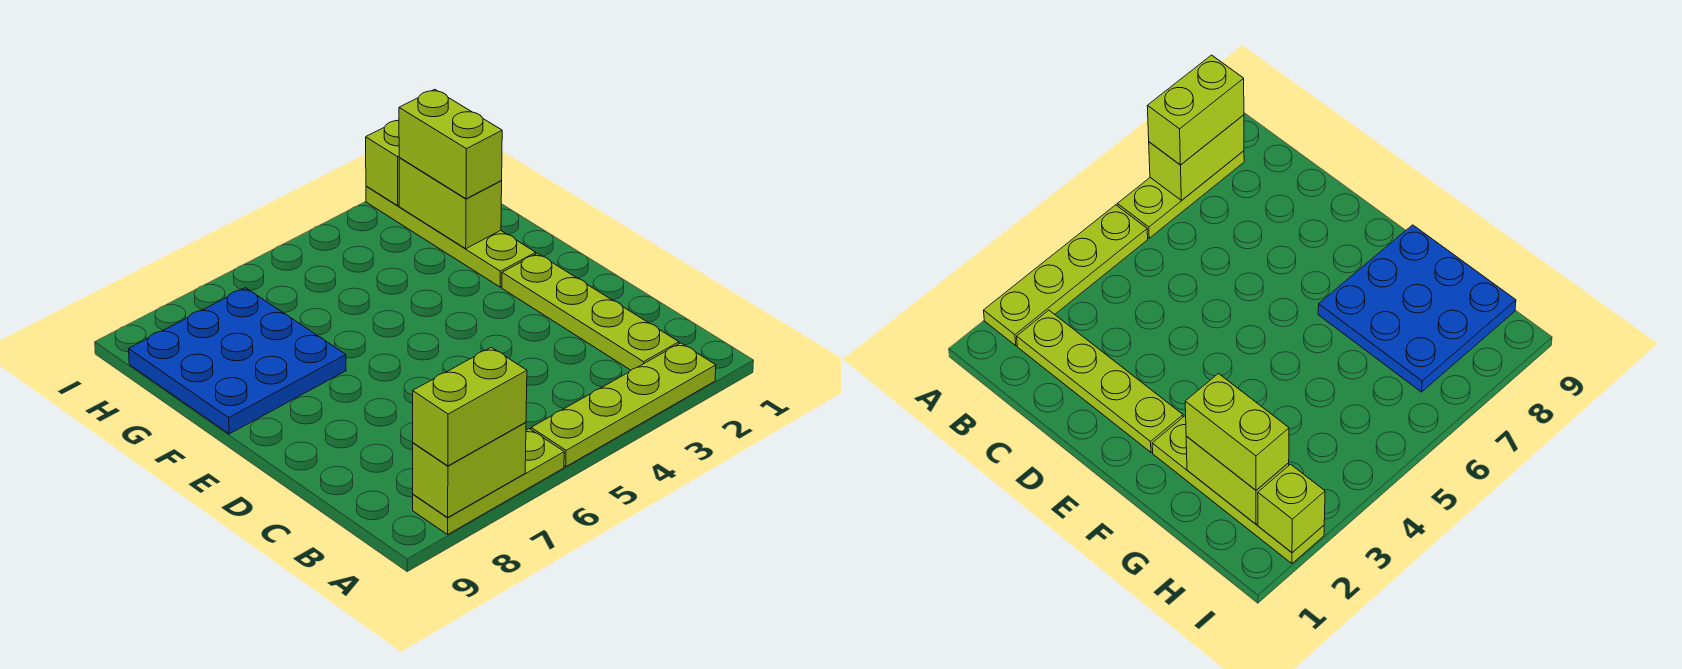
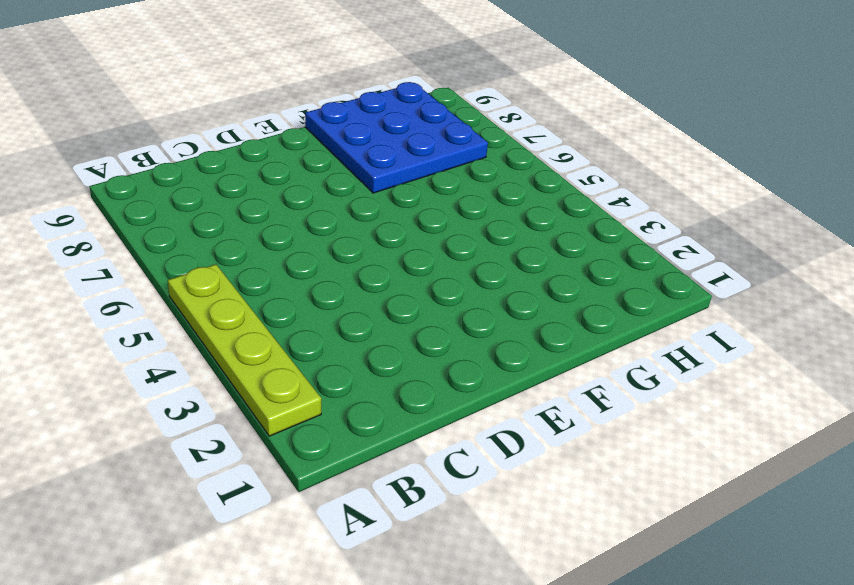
none -> lime 1x3 plate [413,429,564,534]
none -> lime 1x4 plate [502,253,679,370]

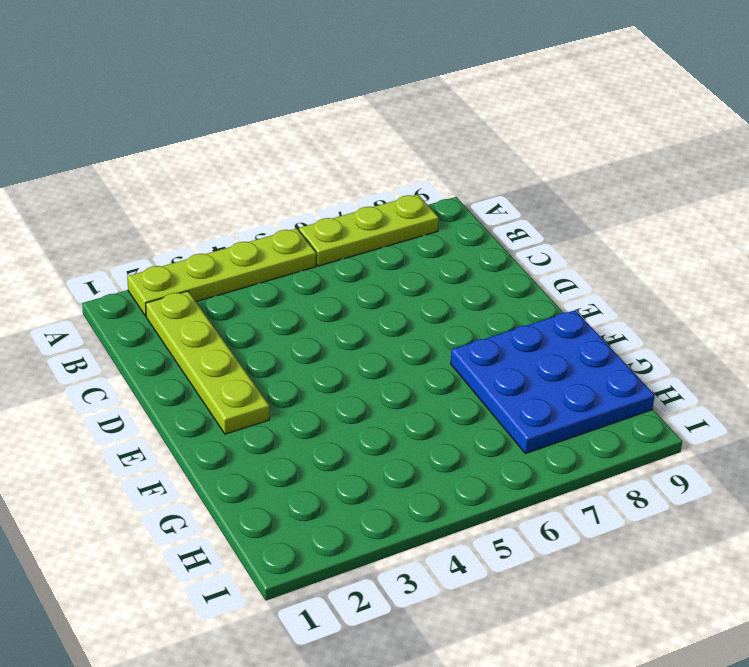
none -> lime 1x4 plate [366,186,536,287]
none -> lime 1x2 brick [413,422,526,517]

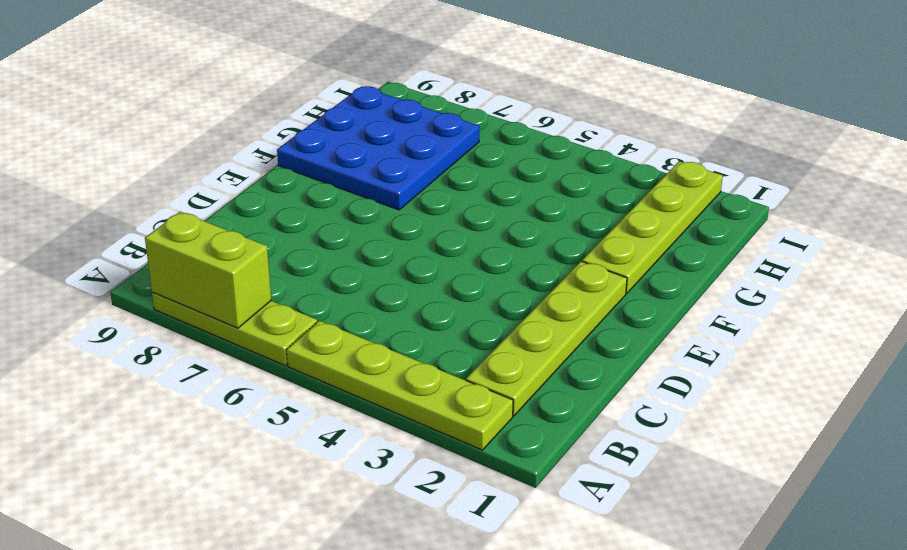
none -> lime 1x2 brick [399,158,502,249]
none -> lime 1x1 brick [366,120,400,206]

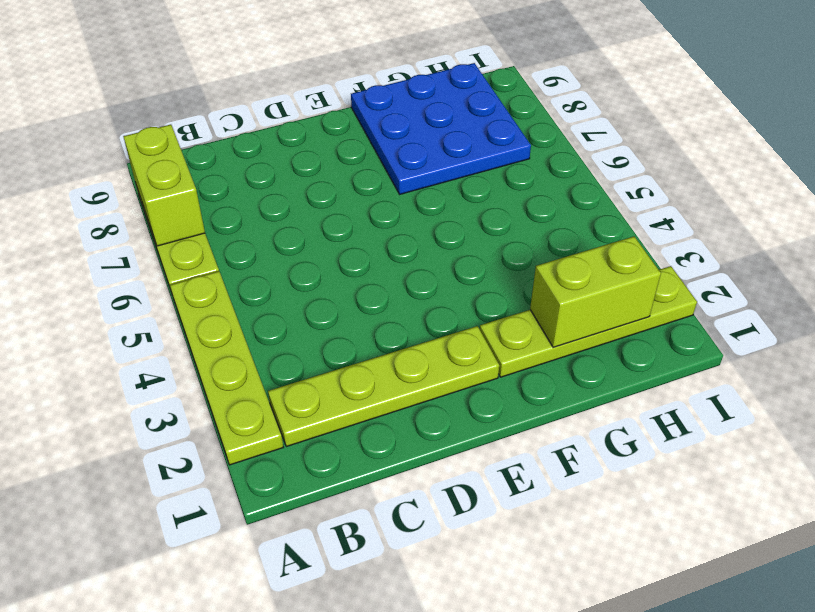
none -> lime 1x1 brick [366,120,400,206]
none -> lime 1x2 brick [413,347,527,466]

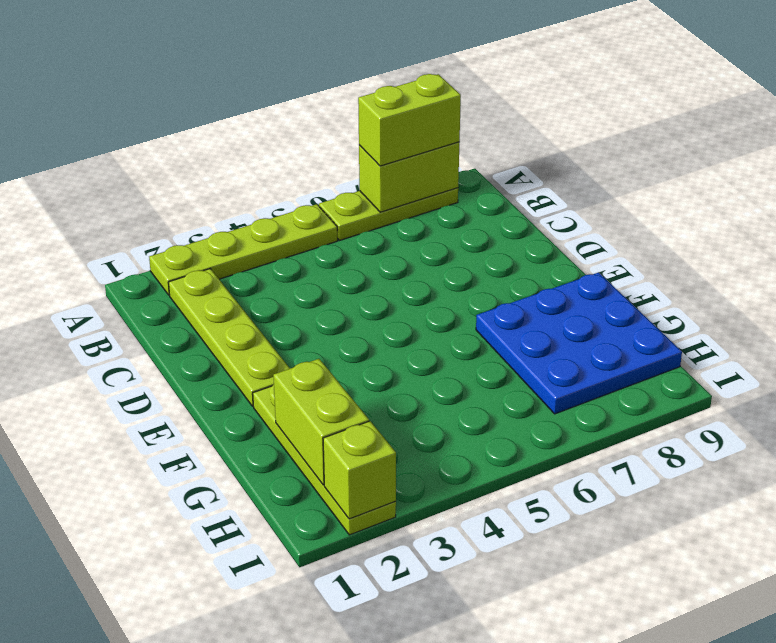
none -> lime 1x2 brick [399,89,502,199]

